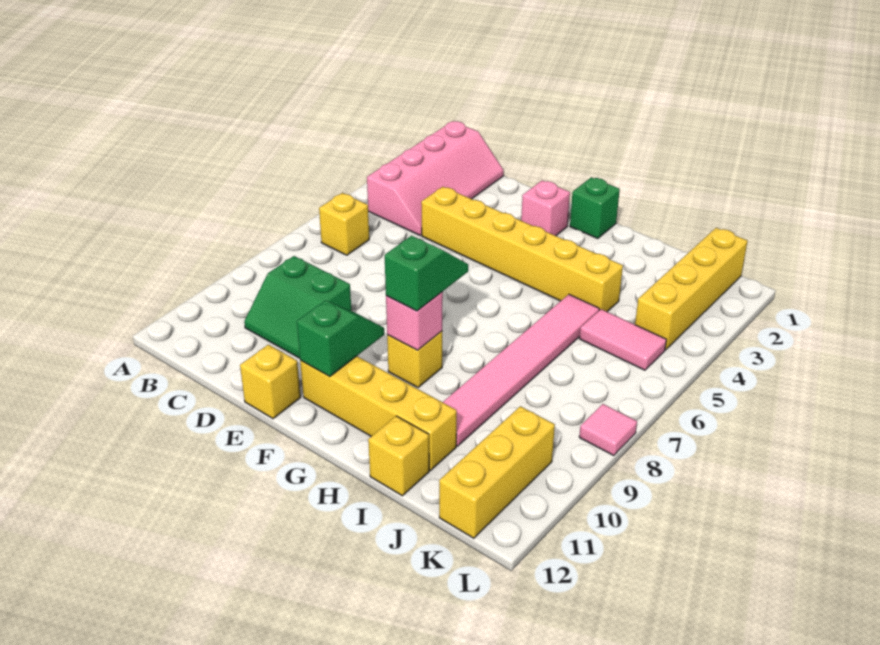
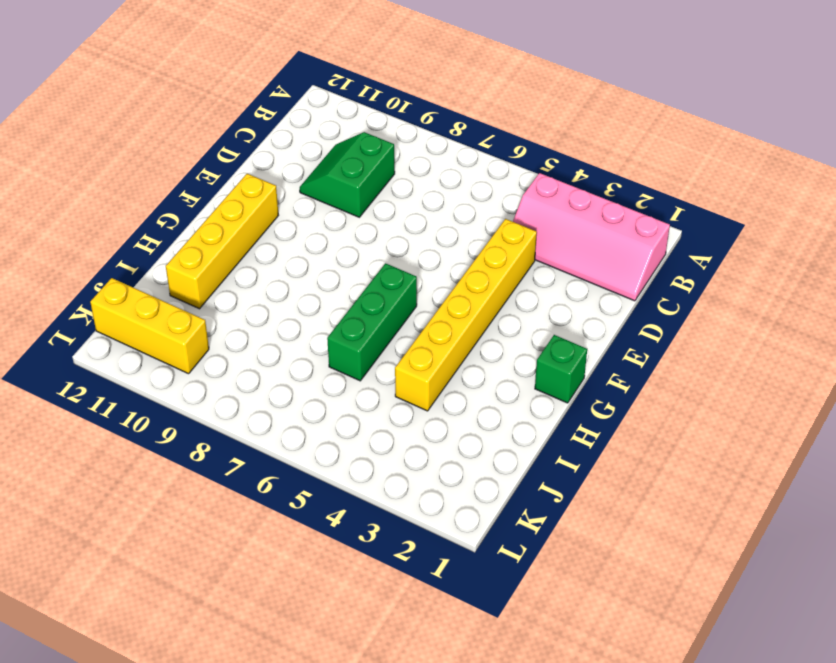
green 1x3 brick [327,263,417,381] -> pink 1x6 tile [443,294,599,446]
none -> yellow 1x1 brick [319,193,369,255]
none -> yellow 1x1 brick [240,345,301,419]
none -> pink 1x1 brick [521,180,570,236]

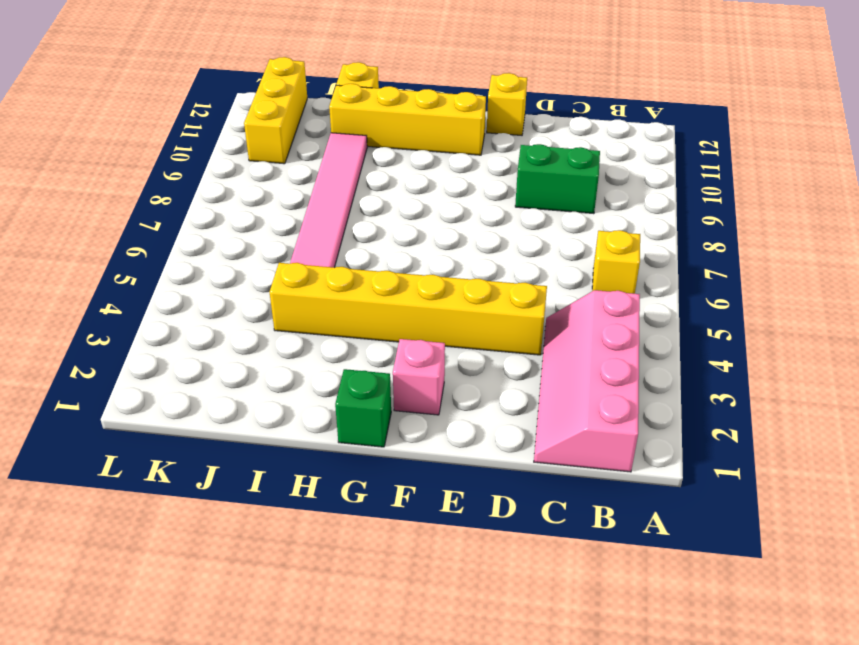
none -> yellow 1x1 brick [387,331,442,387]
none -> pink 1x2 tile [579,309,666,370]
none -> yellow 1x4 brick [635,228,748,350]

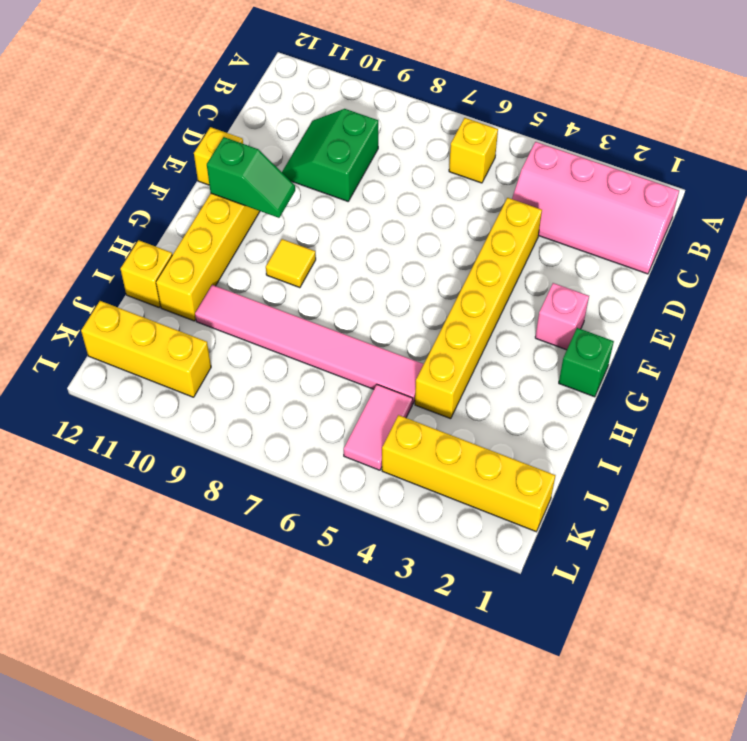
yellow 1x1 tile [266,239,316,288] -> yellow 1x1 brick [387,331,442,387]
none -> pink 1x1 tile [579,404,637,455]
none -> pink 1x1 brick [386,292,443,350]
none -> green 1x2 slope [385,236,468,311]

